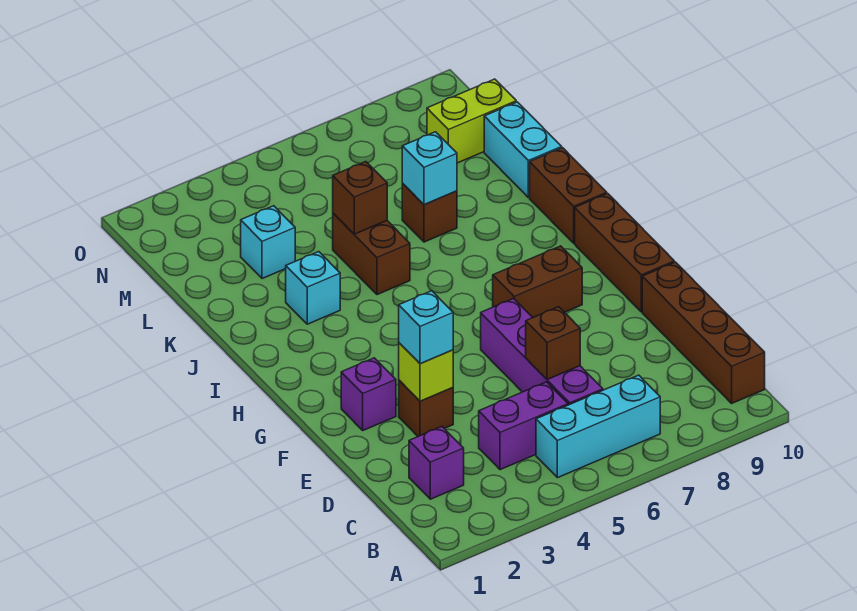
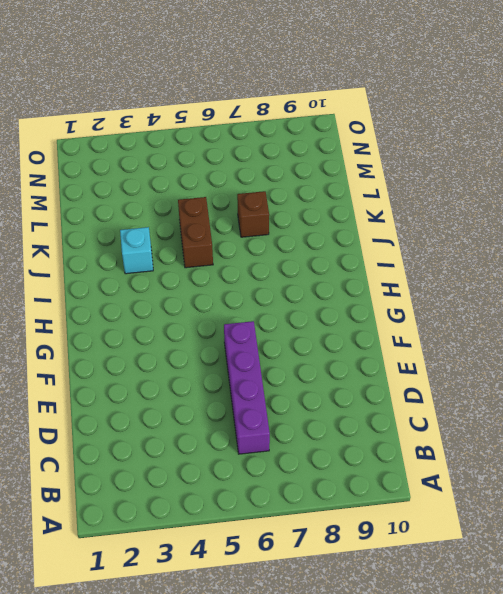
none -> cyan 1x3 brick [536,375,660,478]
none -> brown 1x4 brick [642,262,765,403]
none -> purple 1x1 brick [409,427,464,499]

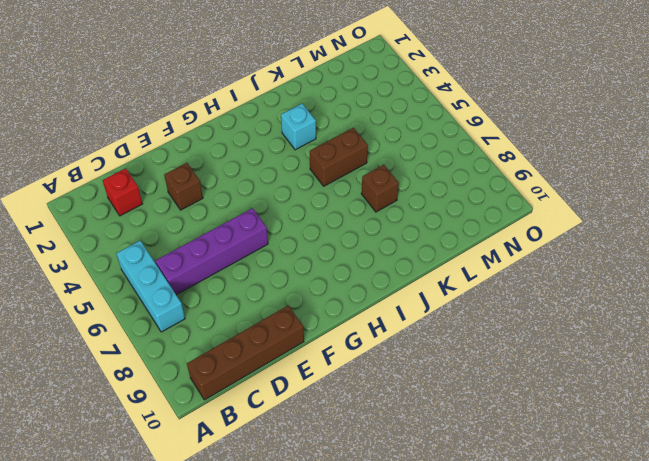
red 1x1 brick [103,168,142,216] -> purple 1x1 brick [409,427,464,499]
none -> purple 1x2 brick [479,382,568,470]
none -> purple 1x1 brick [341,358,396,430]
none -> brown 1x3 brick [575,193,674,312]

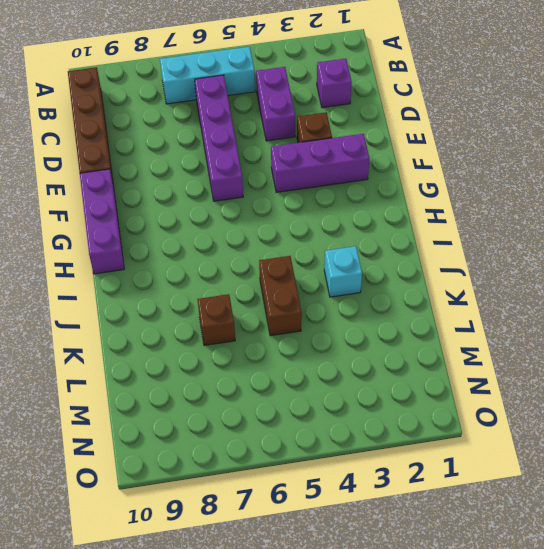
purple 1x2 brick [256,67,295,141] -> purple 1x2 brick turned to [479,382,568,470]
purple 1x3 brick [271,134,370,192] -> purple 1x1 brick [341,358,396,430]
purple 1x3 brick [80,169,124,274] -> brown 1x3 brick [575,193,674,312]
none -> brown 1x2 brick [493,246,582,318]
none -> brown 1x2 brick [530,148,607,243]
none -> cyan 1x2 brick [484,102,562,198]

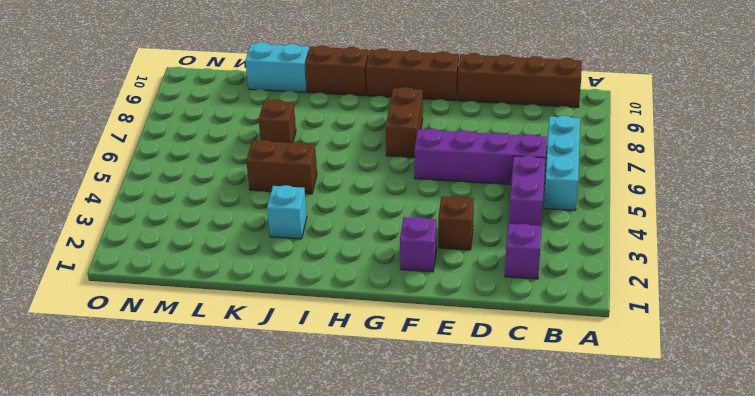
none -> cyan 1x1 brick [241,206,295,279]
none -> lime 1x2 brick [427,79,516,163]
none -> brown 1x1 brick [526,307,580,380]

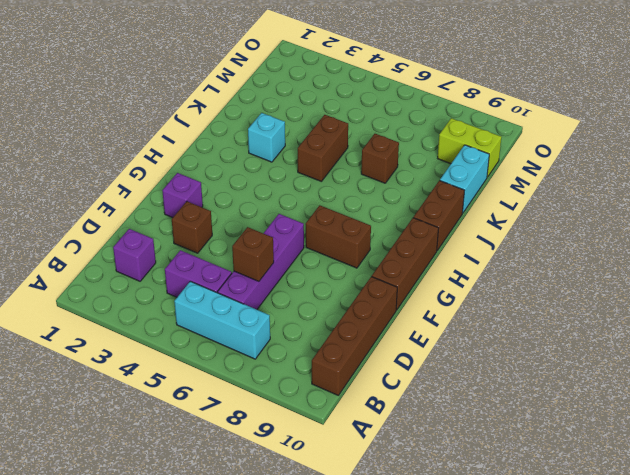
none -> cyan 1x1 brick [241,206,295,279]
none -> lime 1x1 brick [399,343,453,401]
none -> brown 1x1 brick [333,162,387,234]

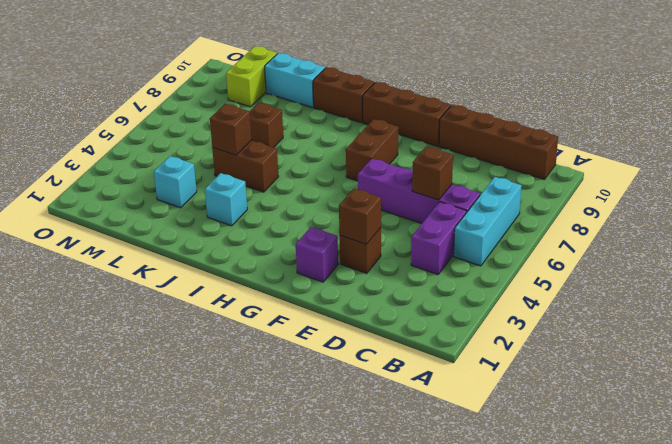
brown 1x1 brick [339,189,381,244] -> lime 1x1 brick [399,343,453,401]
none -> purple 1x1 brick [409,427,464,499]
none -> cyan 1x1 brick [402,132,457,204]
none -> cyan 1x1 brick [399,291,453,364]

